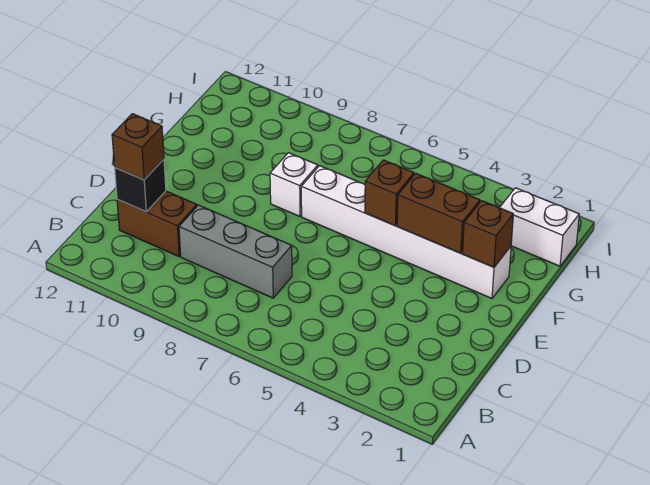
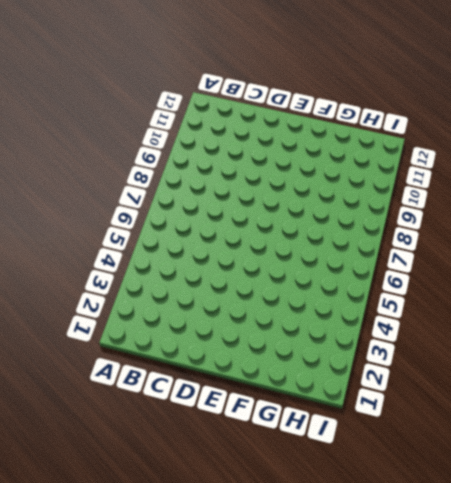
none -> grey 1x3 brick [179,205,292,298]
none -> brown 1x2 brick [117,191,197,256]

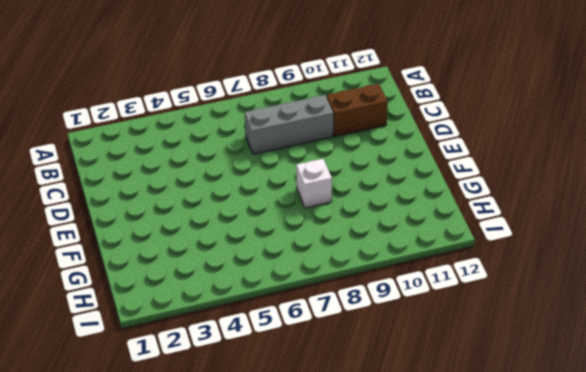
none -> white 1x6 brick [301,166,511,298]
none -> white 1x2 brick [500,188,579,266]

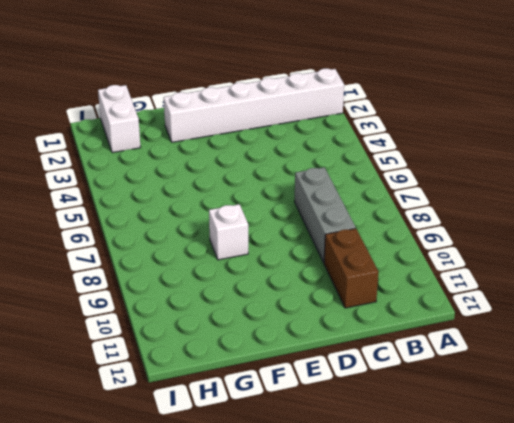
white 1x6 brick [164,69,344,142] -> white 1x6 brick turned to [301,166,511,298]
none -> black 1x1 brick [115,159,166,212]
none -> brown 1x1 brick [463,201,513,267]

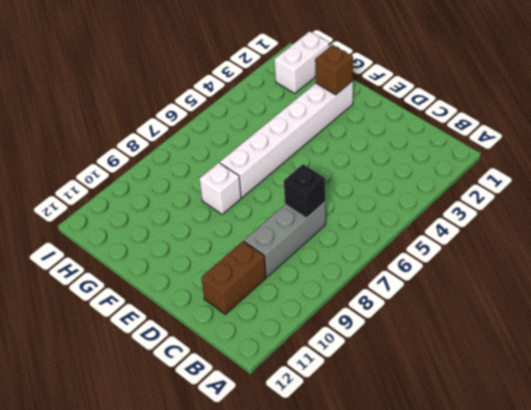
black 1x1 brick [284,164,325,218] -> black 1x1 brick moved to [115,159,166,212]
none -> brown 1x2 brick [397,174,480,253]
none -> brown 1x1 brick [365,160,414,226]

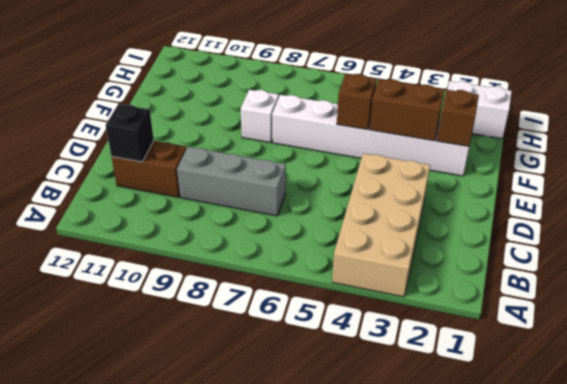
tan 2x4 brick [332,153,430,297] -> none
none -> brown 1x1 brick [112,114,164,180]

